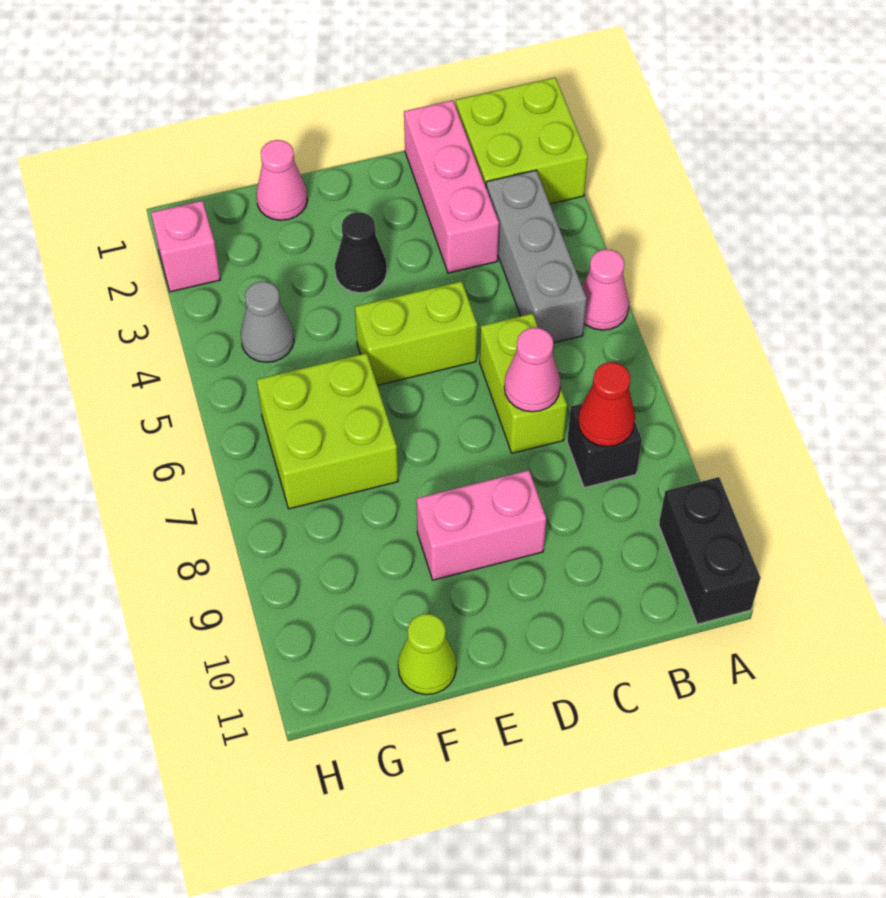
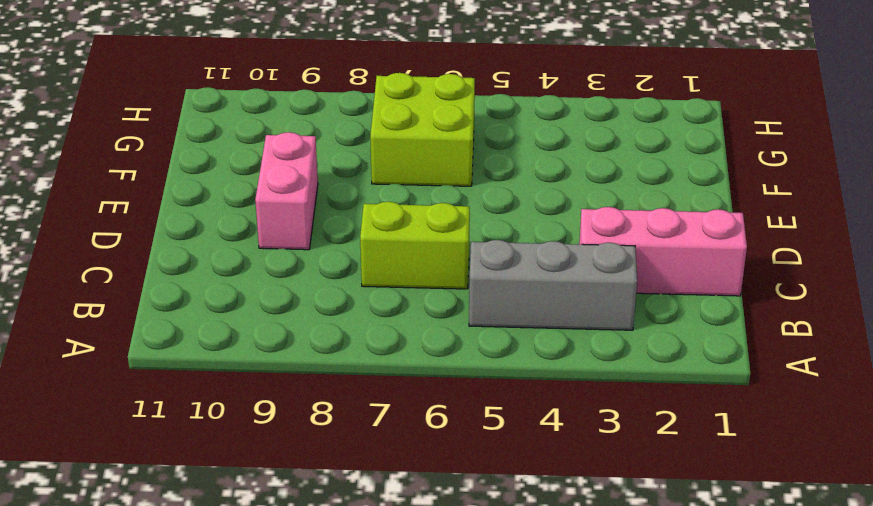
none -> lime 2x2 brick [456,78,588,204]
none -> pink 1x1 cone [582,249,629,330]
none -> black 1x2 brick [659,477,760,624]

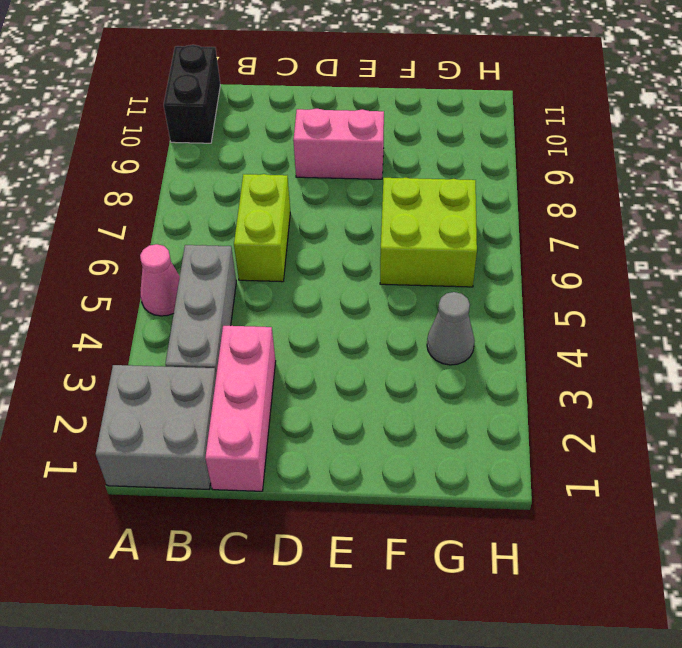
grey 2x2 brick [96,365,216,489] -> lime 2x2 brick [456,78,588,204]
none -> black 1x1 brick [567,404,642,488]
none -> lime 1x2 brick [355,281,477,385]
none -> black 1x1 cone [335,212,387,293]

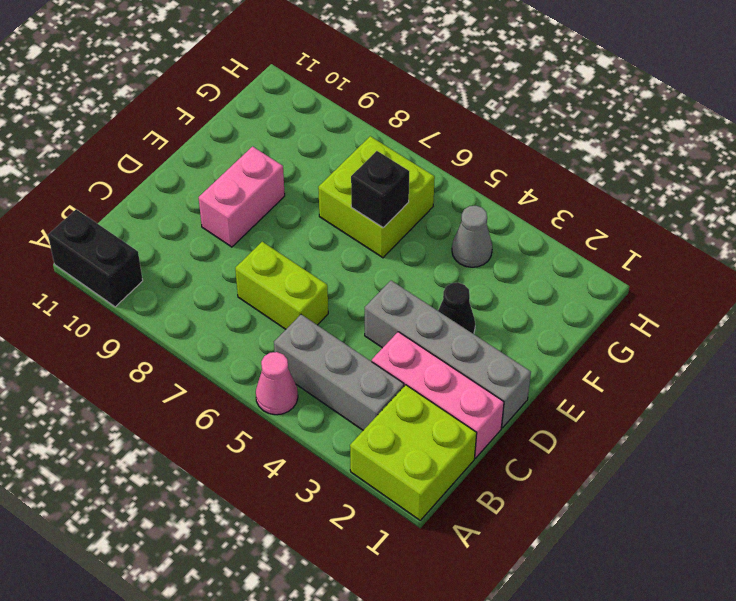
grey 1x4 brick [365,281,531,428] -> none
black 1x1 brick [351,151,409,228] -> black 1x1 brick moved to [567,404,642,488]
none -> lime 1x2 brick [355,281,477,385]
none -> pink 1x1 cone [256,140,308,220]
none -> lime 1x1 cone [398,614,456,695]

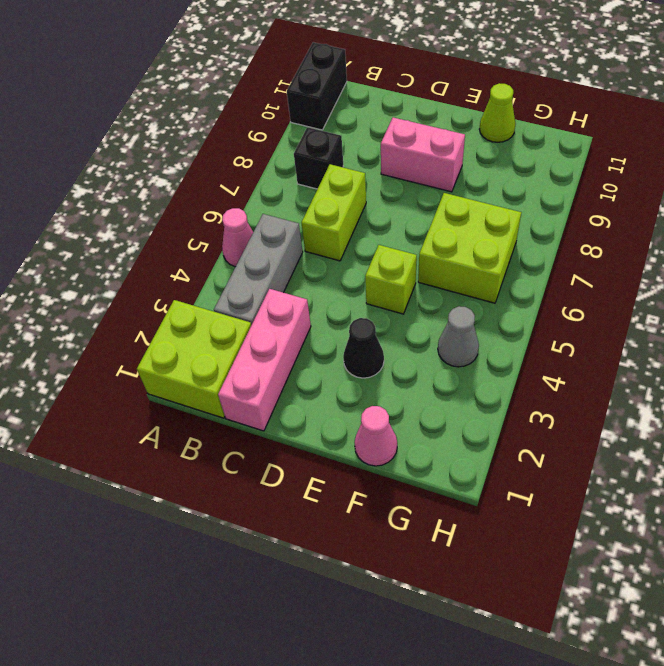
lime 1x1 brick [365,245,417,314] -> lime 1x2 brick [355,281,477,385]
none -> pink 1x1 brick [151,201,220,292]
none -> red 1x1 cone [578,362,635,447]
none -> pink 1x1 cone [504,328,561,412]

